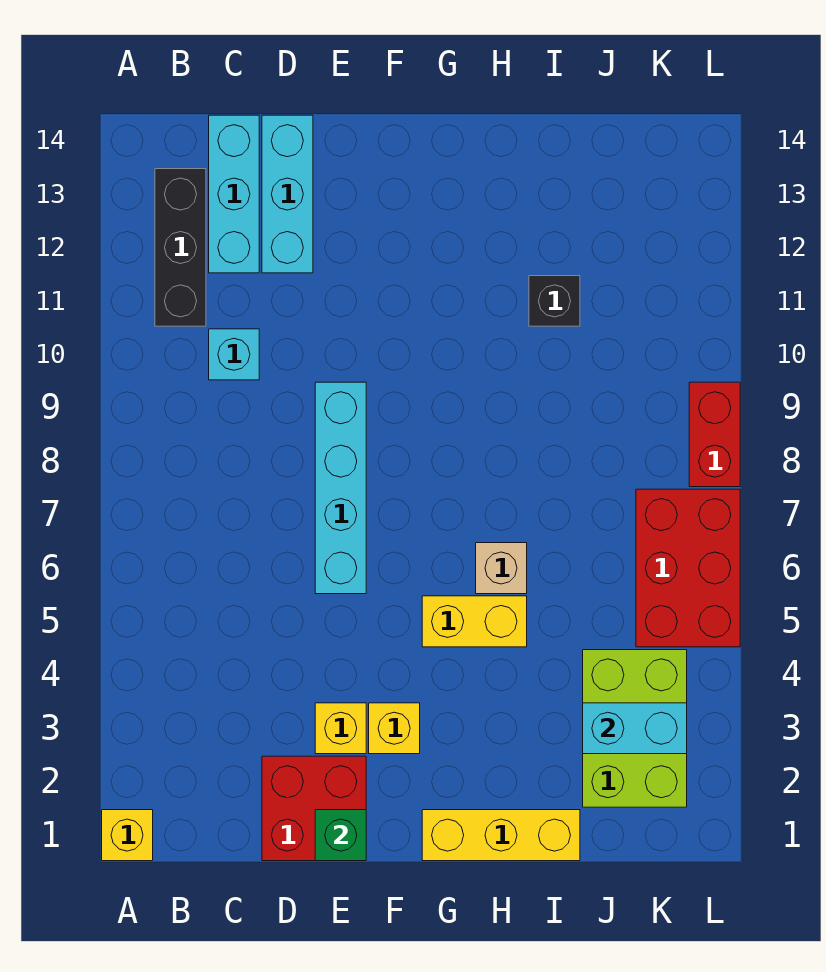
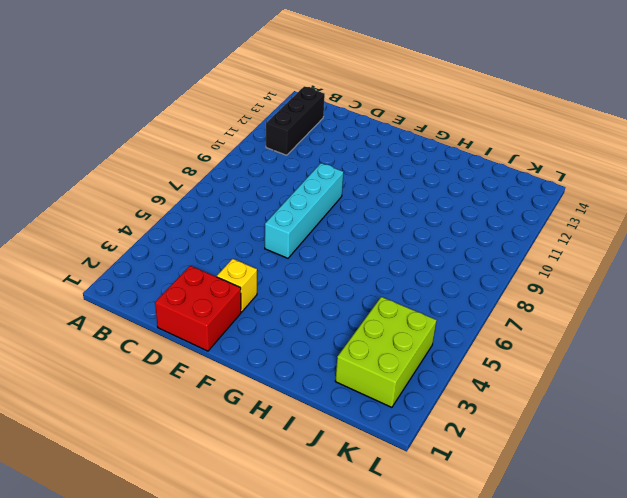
none -> yellow 1x1 brick [102,810,153,861]
none -> cyan 1x1 brick [209,329,259,380]
none -> cyan 1x3 brick [209,115,259,273]

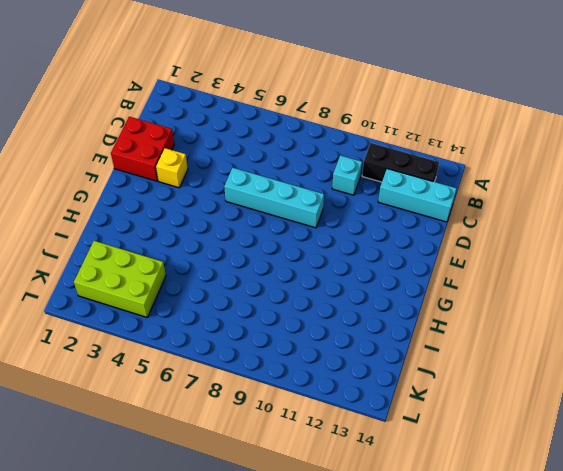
none -> yellow 1x1 brick [102,810,153,861]
none -> cyan 1x3 brick [262,115,313,273]
none -> yellow 1x1 brick [369,703,420,754]

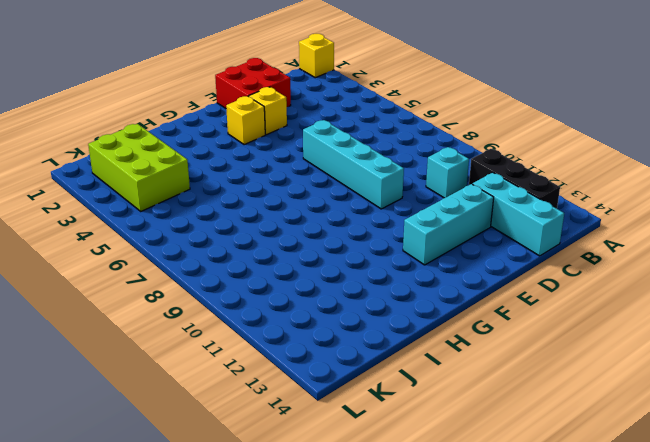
cyan 1x3 brick [403,184,494,265] -> cyan 1x3 brick turned to [262,115,313,273]
none -> yellow 1x3 brick [422,810,580,861]
none -> yellow 1x2 brick [422,596,527,647]
none -> tan 1x1 brick [476,543,527,594]

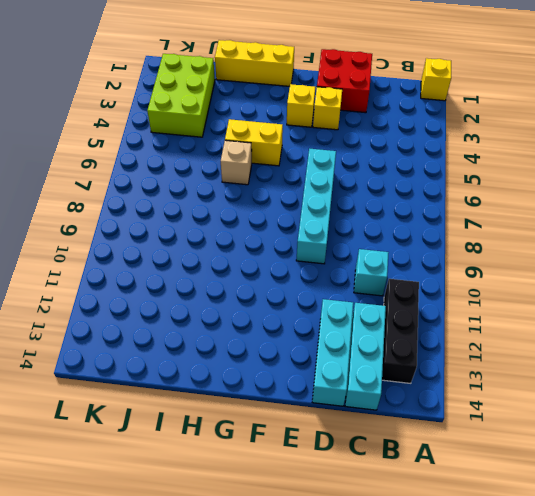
none -> black 1x1 brick [529,276,580,326]
none -> red 2x3 brick [636,489,740,647]
none -> red 1x2 brick [689,382,740,487]

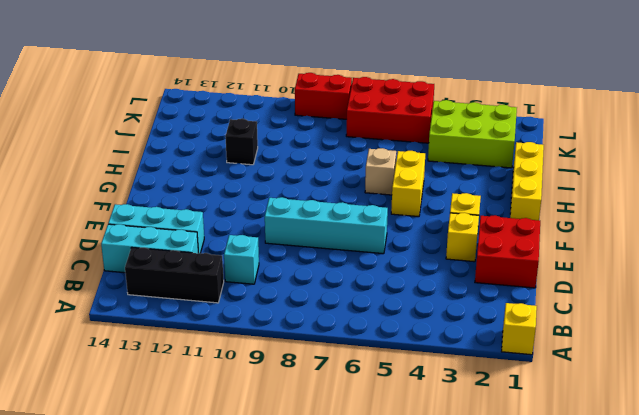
none -> green 1x1 brick [315,810,366,861]
none -> cyan 1x2 brick [583,703,687,754]

